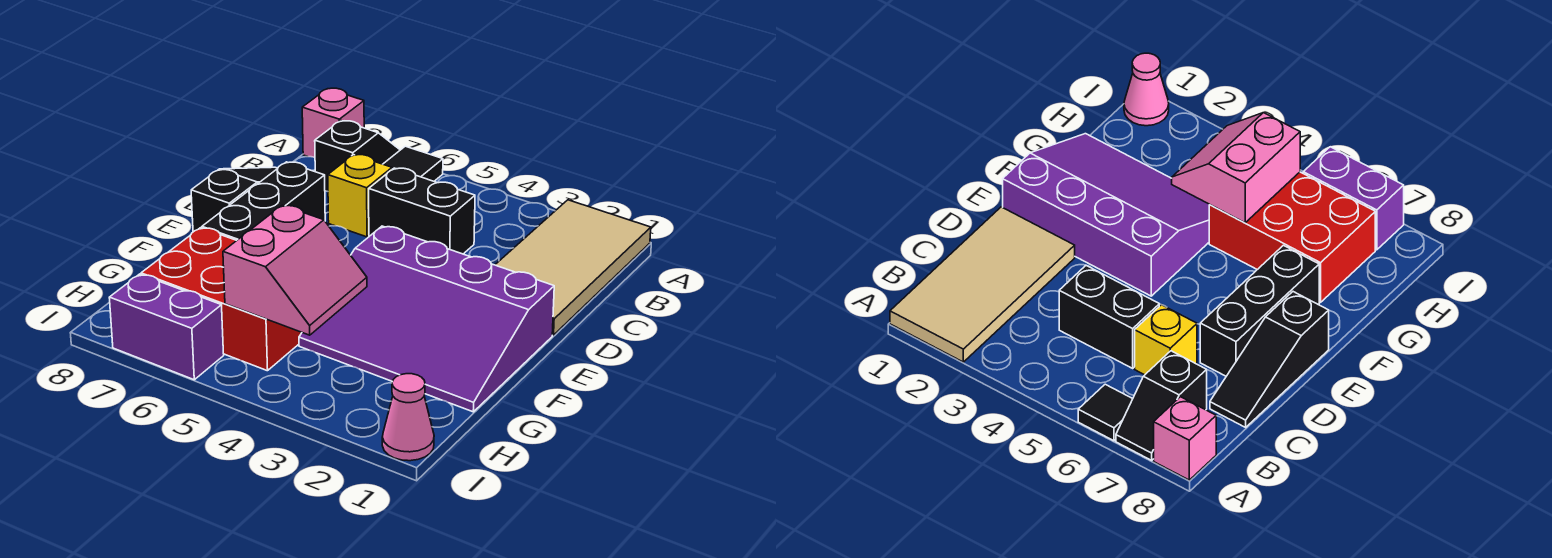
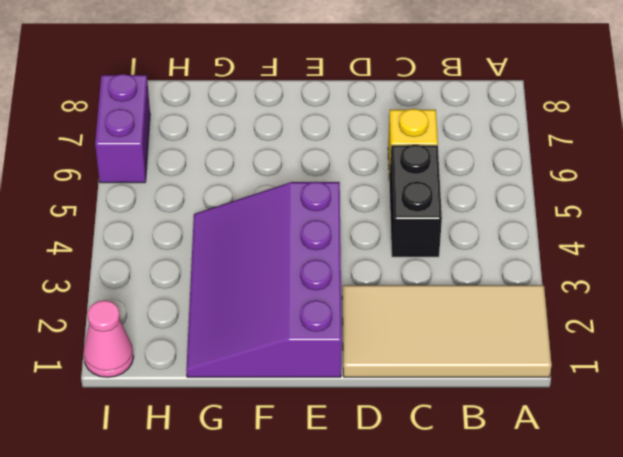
none -> black 1x1 tile [383,146,443,181]
none -> black 1x2 slope [315,121,400,191]
none -> pink 1x1 brick [302,88,364,157]

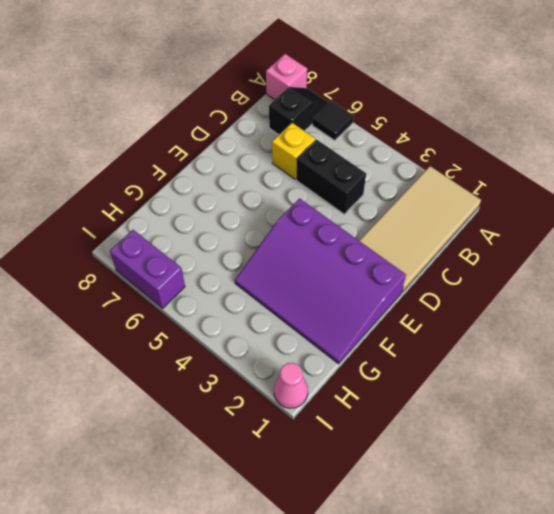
none -> black 1x3 slope [191,167,278,232]
none -> black 1x3 brick [202,162,325,241]
none -> red 2x3 brick [141,228,302,371]

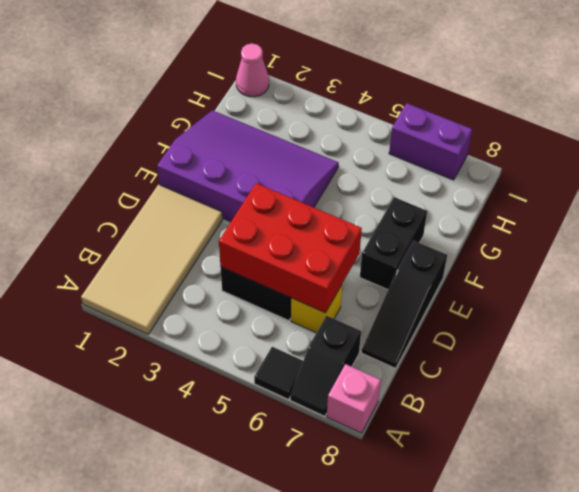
red 2x3 brick [219,183,362,313] -> red 2x3 brick moved to [141,228,302,371]
black 1x2 brick [360,197,427,290] -> black 1x3 brick [202,162,325,241]
none -> pink 2x2 slope [223,205,367,335]

